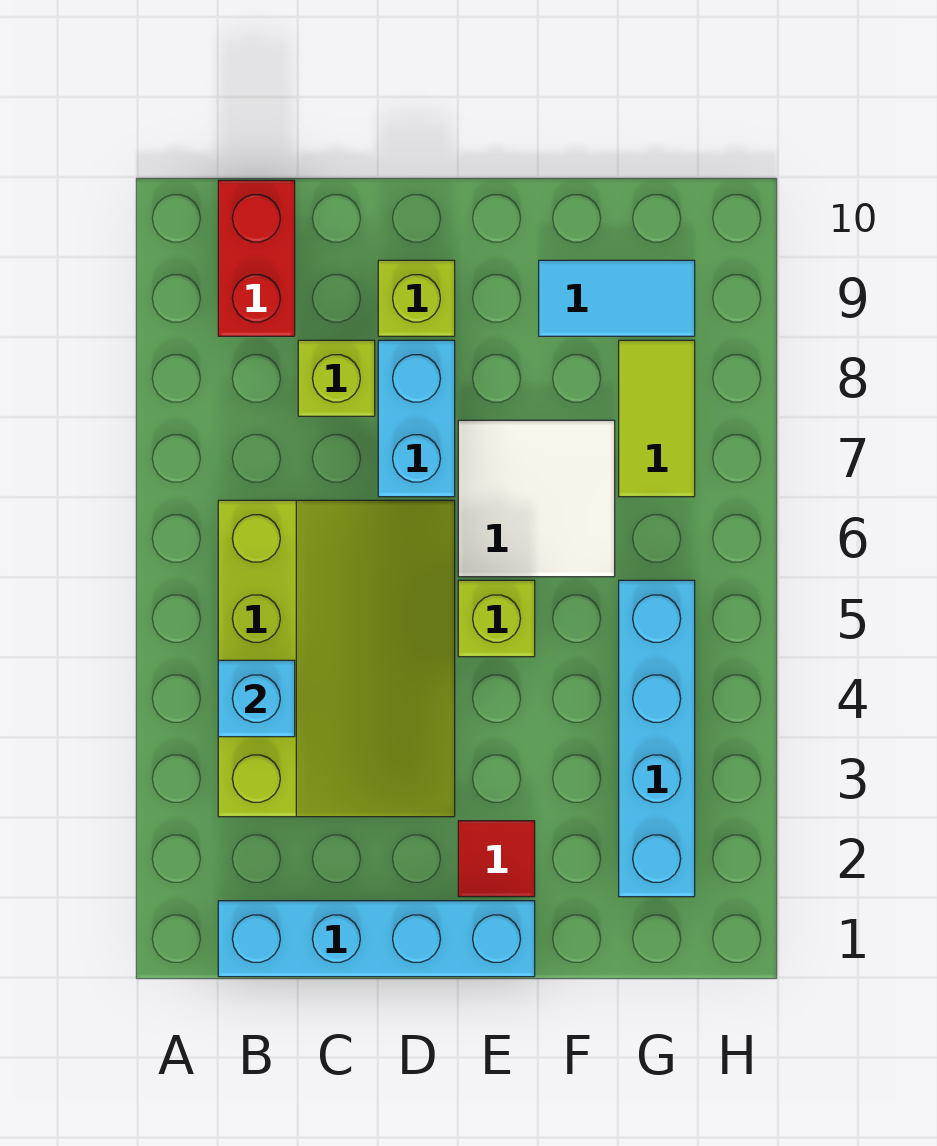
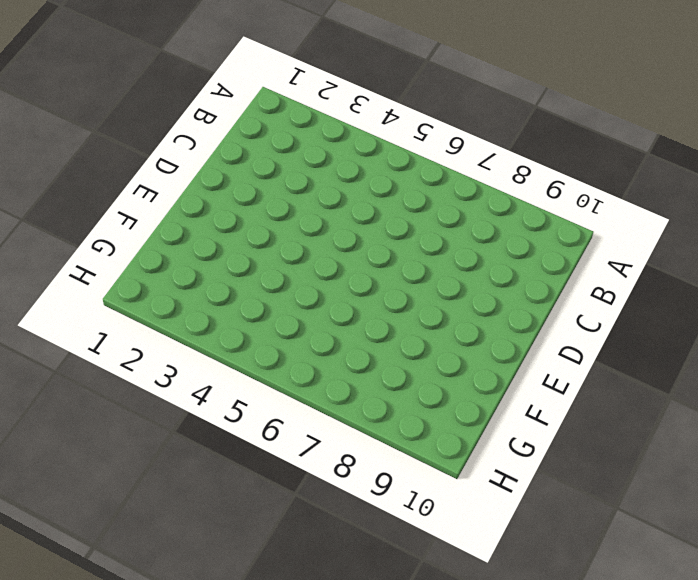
none -> cyan 1x4 brick [218,901,535,977]
none -> lime 3x4 slope [218,500,455,817]
none -> red 1x2 brick [218,180,295,336]

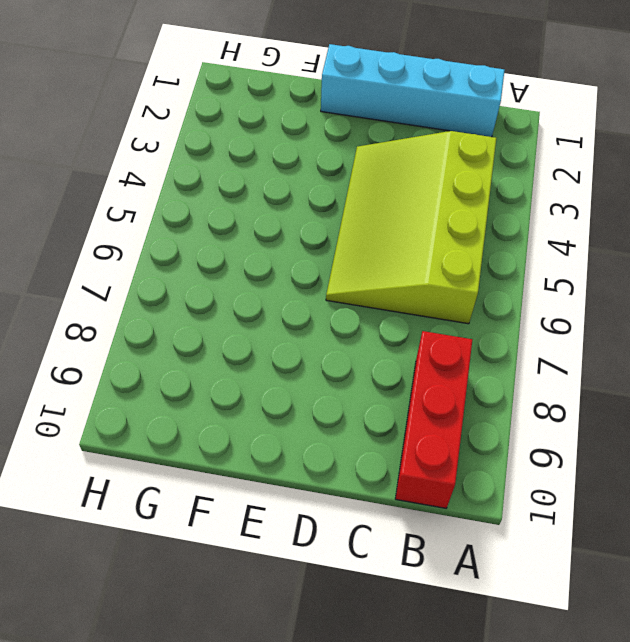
red 1x3 brick [395,331,472,508] -> red 1x2 brick [218,180,295,336]
none -> lime 1x1 brick [298,340,375,416]
none -> cyan 1x2 brick [378,340,455,497]
none -> lime 1x1 brick [378,260,455,336]

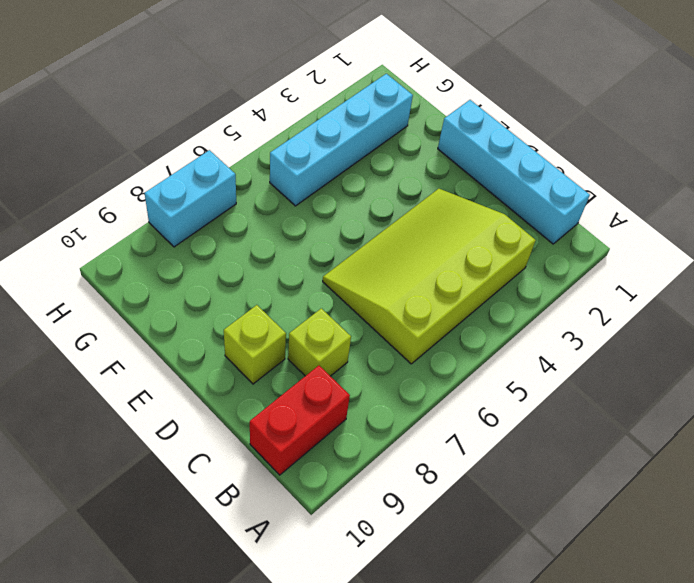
cyan 1x2 brick [145,150,236,247] -> cyan 1x2 brick moved to [378,340,455,497]
none -> red 1x1 tile [458,821,535,897]
none -> lime 1x1 brick [458,580,535,657]
none -> white 2x2 tile [458,420,615,577]

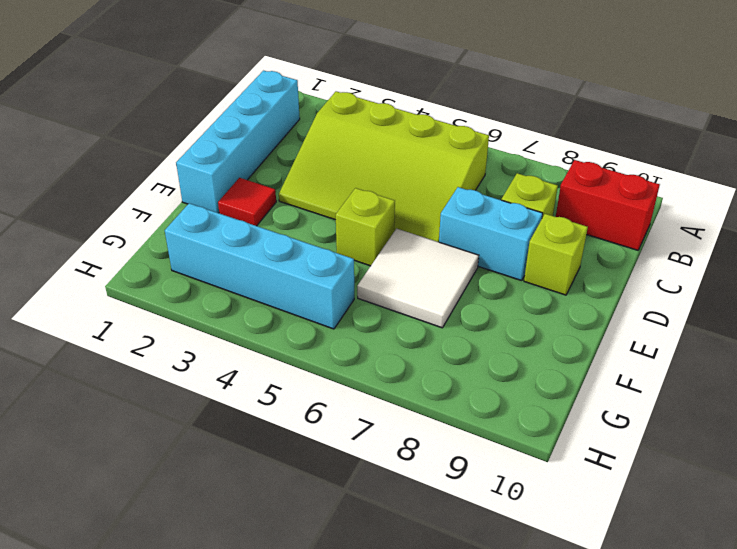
none -> cyan 1x2 tile [539,260,695,336]
none -> lime 1x2 tile [619,340,695,497]
none -> cyan 1x1 brick [218,660,295,737]

